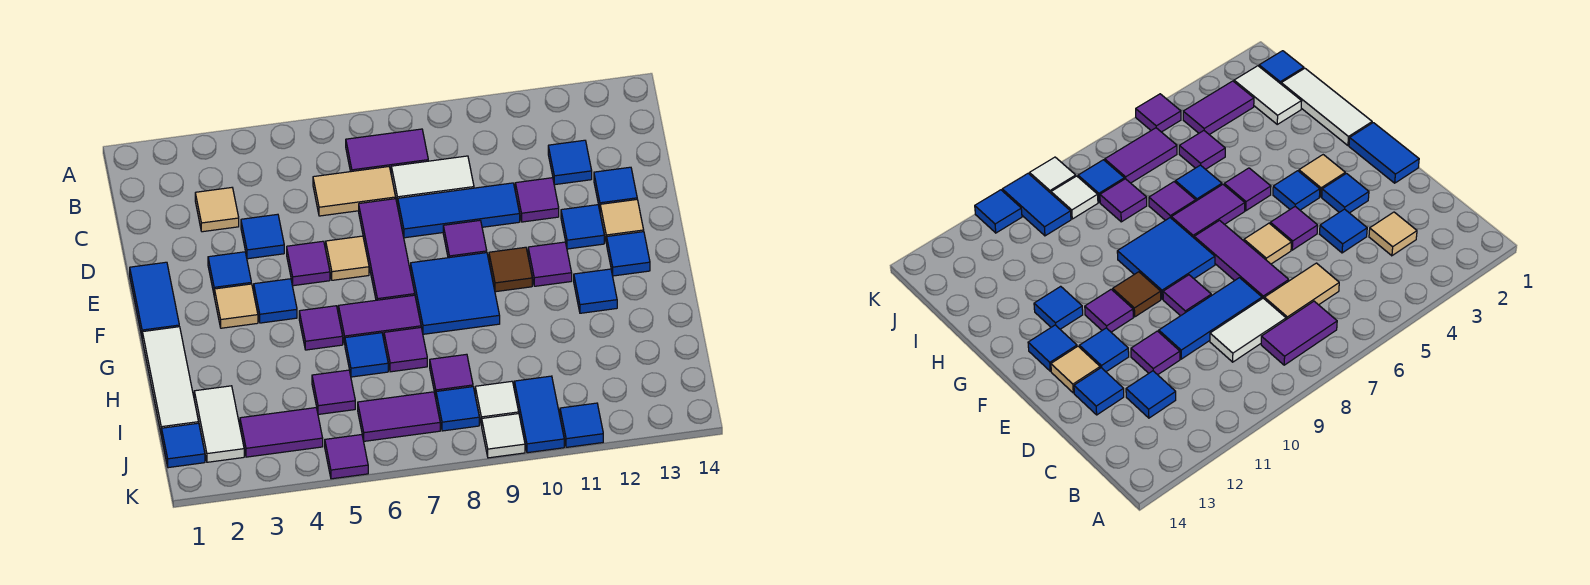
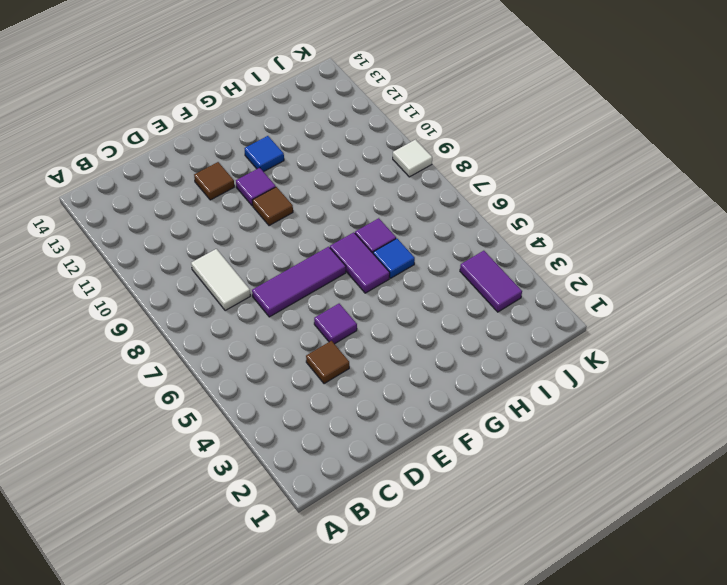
brown 1x1 tile [306,341,349,384] -> blue 1x1 tile [241,214,284,259]
brown 1x1 tile [194,162,234,200] -> blue 1x1 tile [561,205,604,249]
none -> purple 1x2 tile [346,129,428,172]
none -> tan 1x1 tile [195,188,239,232]
none -> tan 1x2 tile [313,167,396,216]
none -> blue 1x1 tile [548,140,592,185]

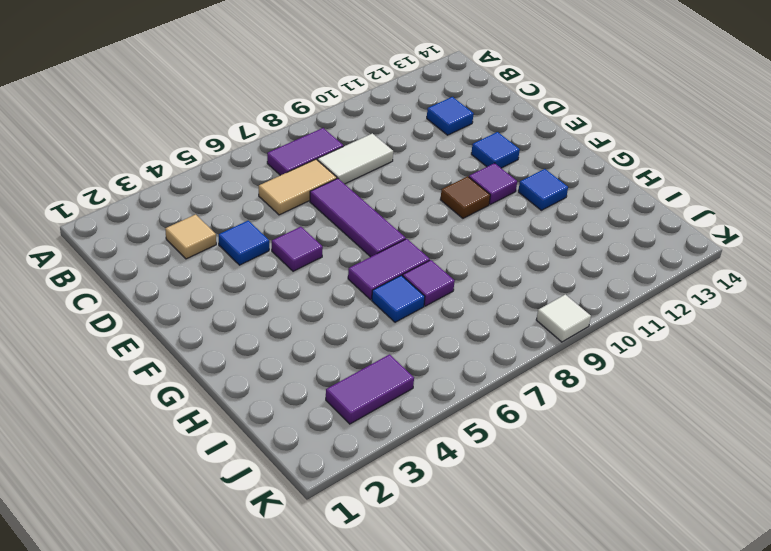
none -> blue 1x3 tile [397,183,520,238]
none -> purple 1x1 tile [515,178,559,222]
none -> blue 1x1 tile [594,167,637,210]
none -> blue 1x2 tile [130,262,179,336]

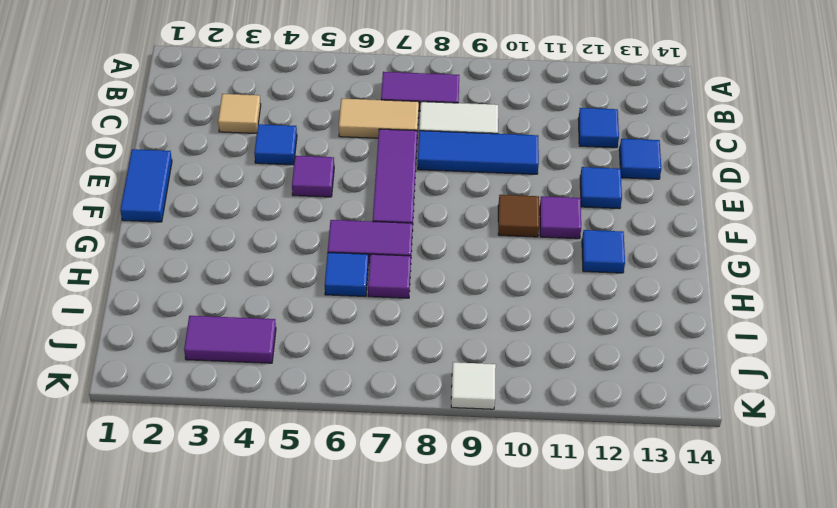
none -> purple 1x1 tile [515,178,559,222]
none -> blue 1x1 tile [208,252,251,293]
none -> tan 1x1 tile [326,236,369,280]
none -> purple 1x1 tile [443,221,487,258]

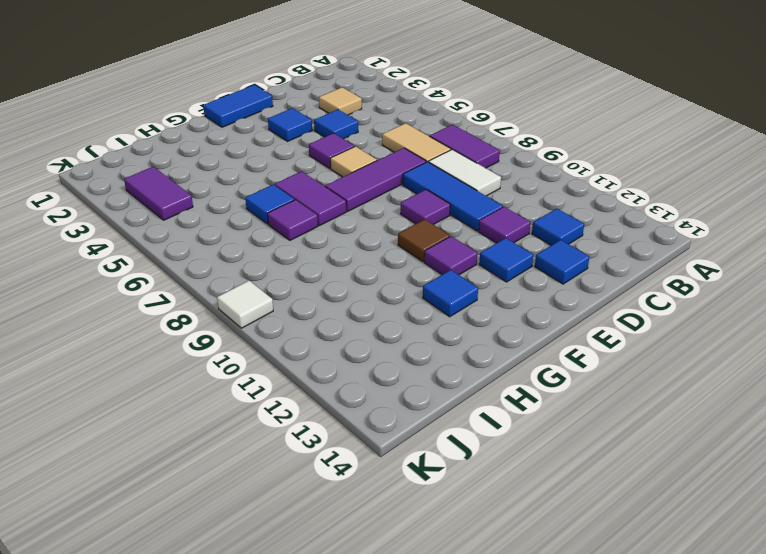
none -> tan 1x1 tile [600,199,644,243]
none -> tan 1x1 tile [214,284,258,328]
none -> blue 1x1 tile [254,279,297,323]
none -> blue 2x2 tile [411,253,500,334]

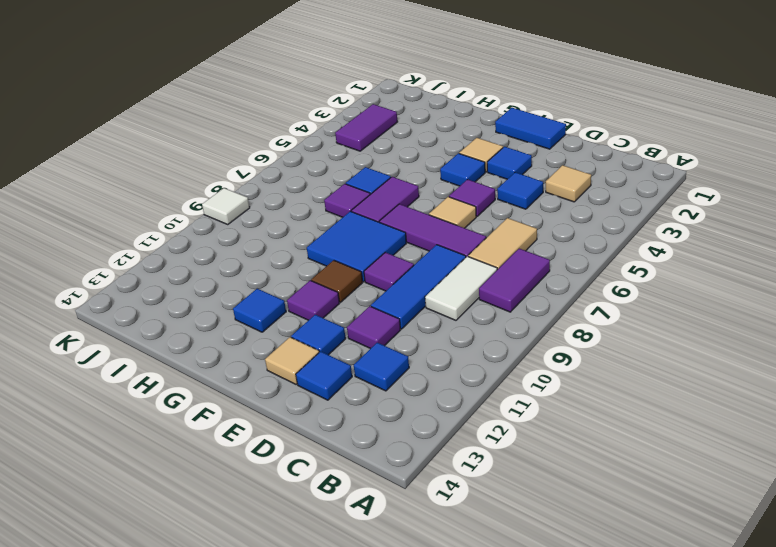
none -> blue 1x1 tile [607,232,650,276]
none -> white 1x3 tile [142,327,199,435]
none -> purple 1x1 tile [299,306,343,350]
none -> white 1x2 tile [194,386,244,462]

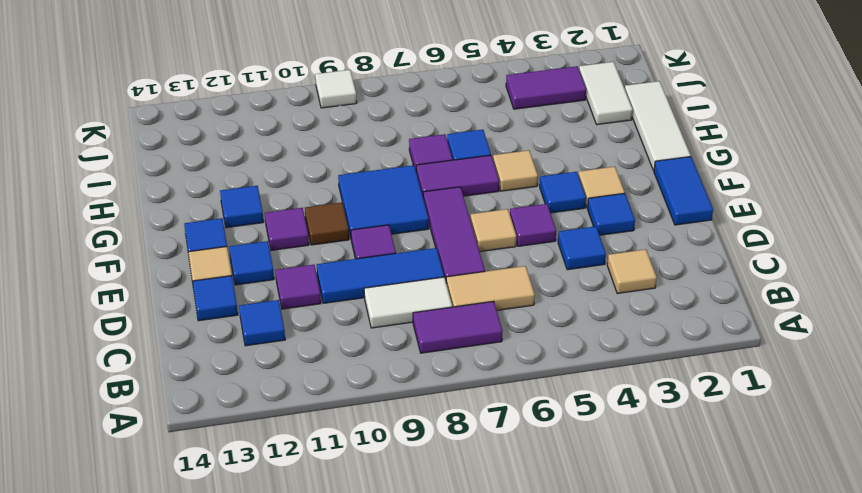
tan 1x1 tile [493,150,538,191] -> purple 1x1 tile [299,306,343,350]
none -> purple 1x1 tile [312,370,355,414]
none -> purple 1x1 tile [430,354,473,398]
none -> blue 1x1 tile [162,423,205,468]
none -> purple 1x2 tile [358,392,440,441]

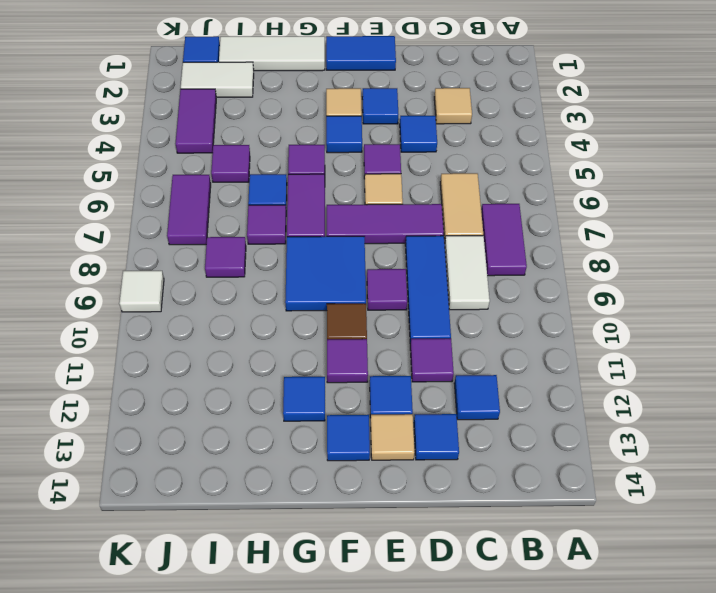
none -> blue 1x1 tile [436,387,479,431]
none -> white 1x1 tile [475,381,519,425]
none -> blue 1x2 tile [514,376,564,453]
none -> purple 1x1 tile [325,435,368,479]

